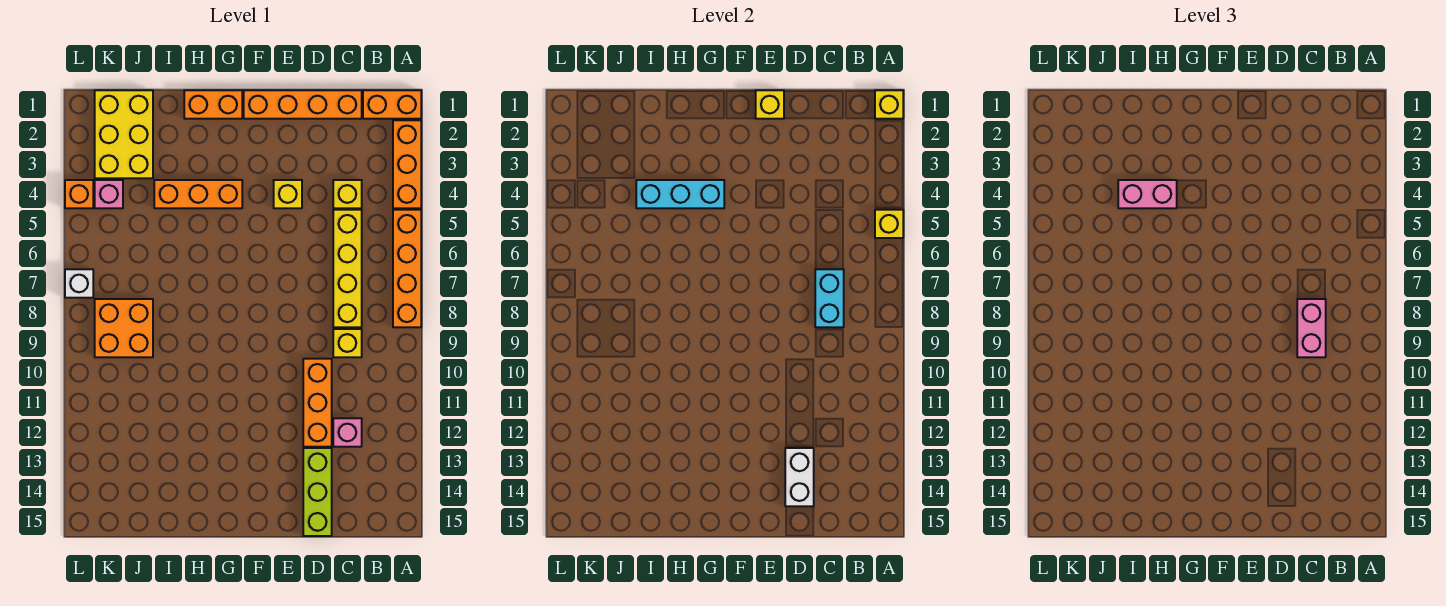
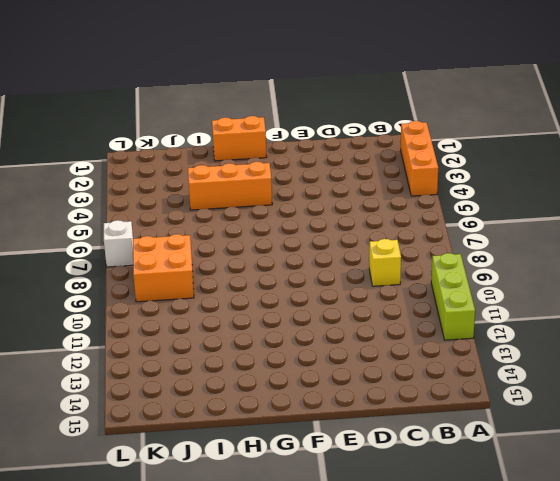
lime 1x3 brick [431,253,475,340] -> lime 1x3 brick moved to [303,448,332,536]
none -> orange 1x2 brick [363,90,421,119]
none -> orange 1x4 brick [393,210,421,327]
none -> orange 1x4 brick [244,90,362,119]

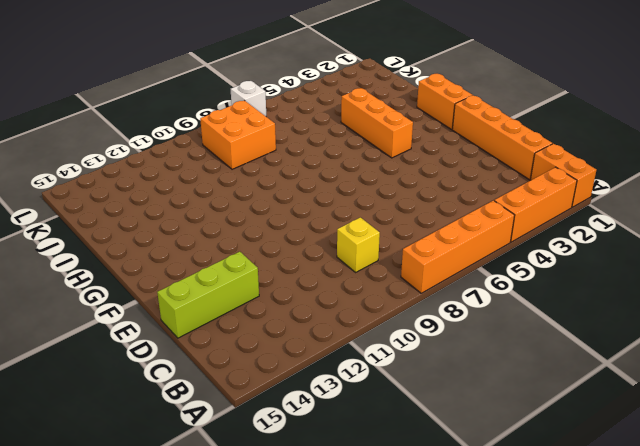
none -> yellow 1x1 brick [333,180,362,208]
none -> yellow 1x4 brick [333,210,362,327]
none -> pink 1x1 brick [333,418,362,447]

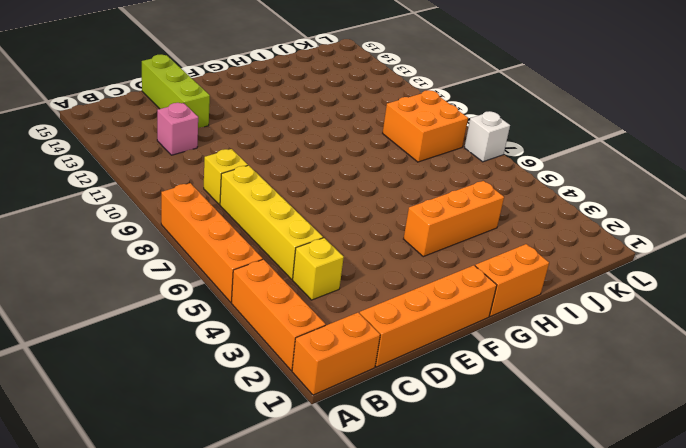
none -> orange 1x3 brick [303,359,332,447]
none -> yellow 1x1 brick [274,180,302,208]
none -> yellow 2x3 brick [95,90,153,178]

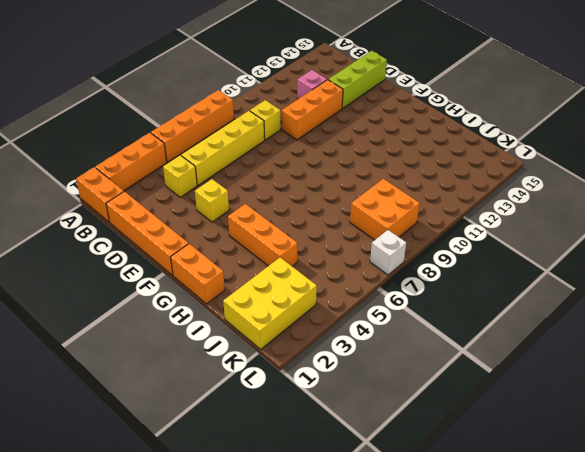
none -> pink 1x1 brick [95,180,123,208]
none -> orange 1x1 brick [65,180,93,208]
none -> yellow 1x1 brick [875,90,903,119]

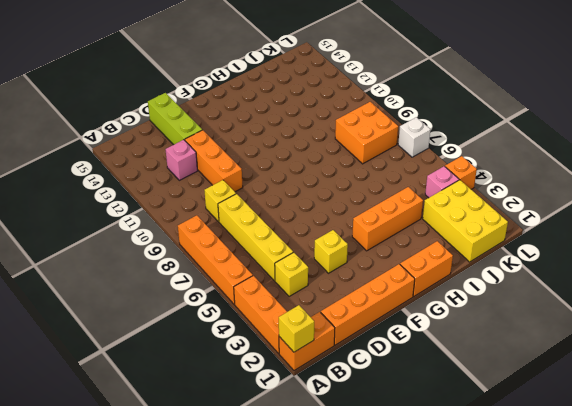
none -> yellow 1x1 brick [875,210,903,238]
none -> cyan 1x2 brick [815,269,844,327]
none -> white 1x2 brick [785,448,814,506]

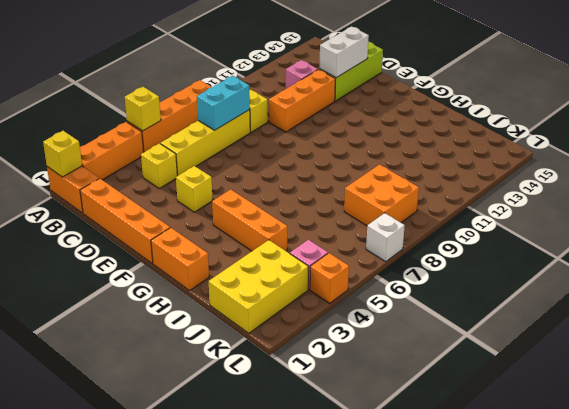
none -> yellow 1x1 brick [756,90,784,119]
none -> cyan 1x3 brick [636,180,724,208]
none -> pink 1x2 brick [1297,299,1326,357]

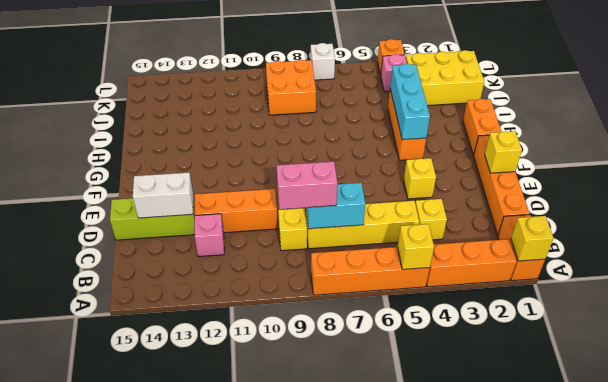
none -> pink 1x2 brick [1118,180,1177,208]

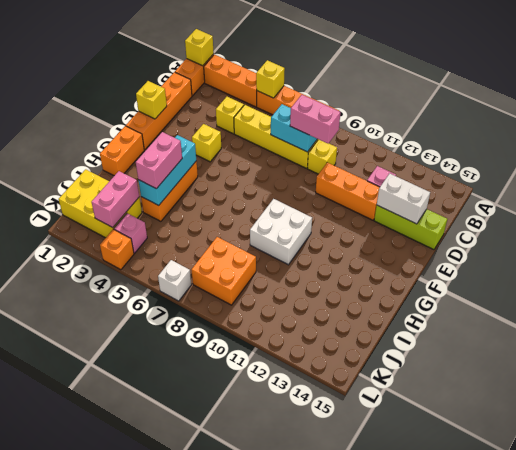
white 2x2 brick [250,199,312,265] -> none
pink 1x2 brick [92,171,139,227] -> none

